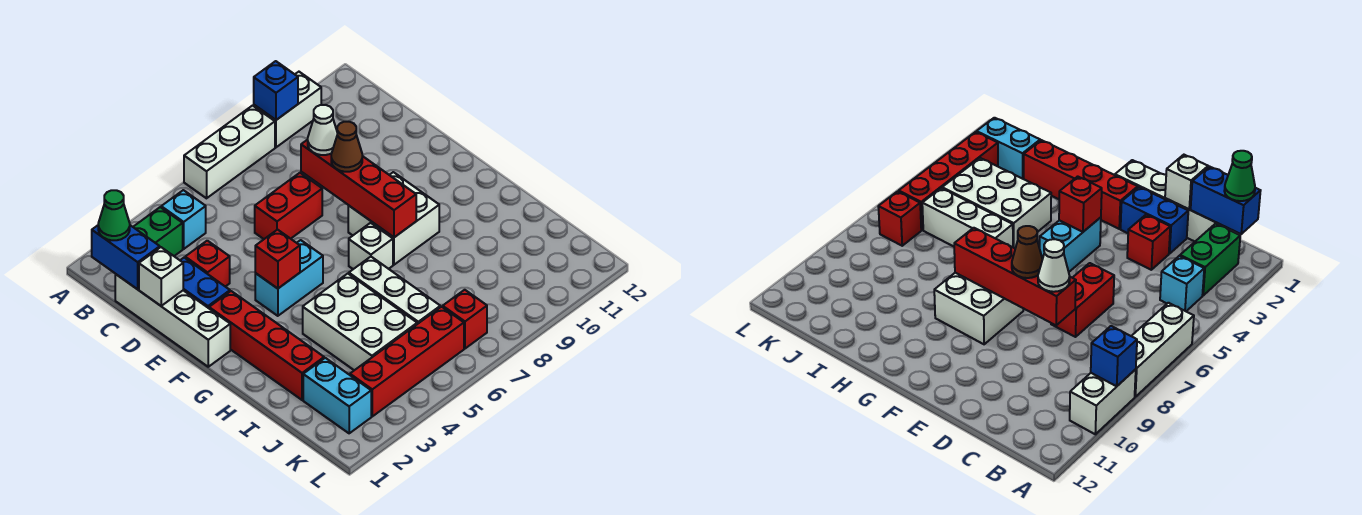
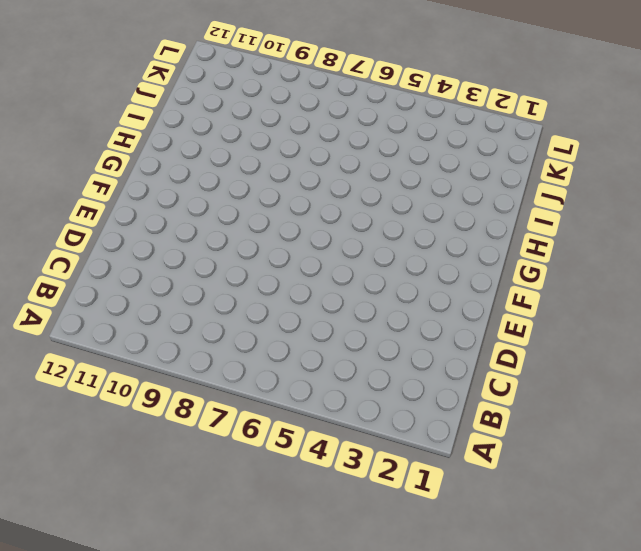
none -> white 1x3 brick [184,106,275,198]
none -> white 1x2 brick [254,72,321,147]
none -> green 1x2 brick [134,207,183,256]

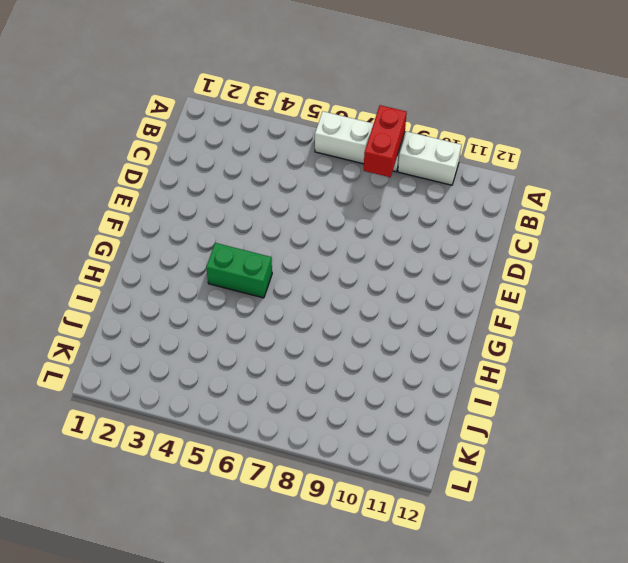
red 1x2 brick [364,105,407,177] -> red 1x2 brick turned to [255,173,322,239]
green 1x2 brick [206,243,272,298] -> green 1x2 brick moved to [134,207,183,256]
none -> cyan 1x1 brick [161,190,206,249]
none -> white 1x4 brick [115,274,230,367]
none -> blue 1x2 brick [180,258,230,308]

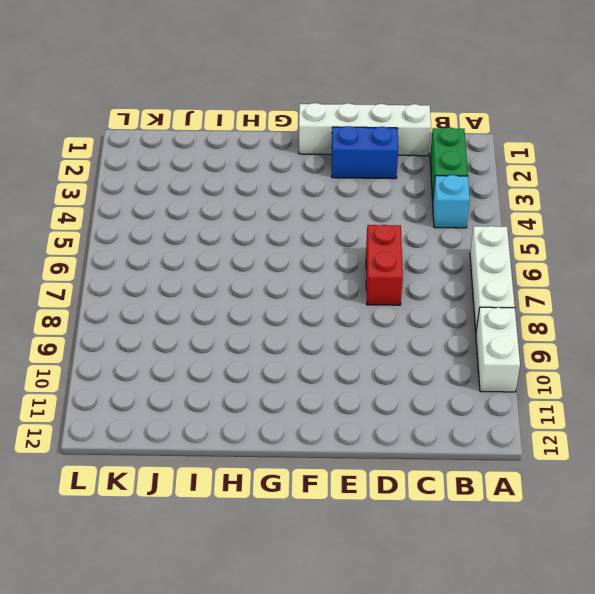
none -> red 1x1 brick [185,241,230,287]
none -> red 1x4 brick [209,291,324,400]
none -> cyan 1x2 brick [255,240,323,316]

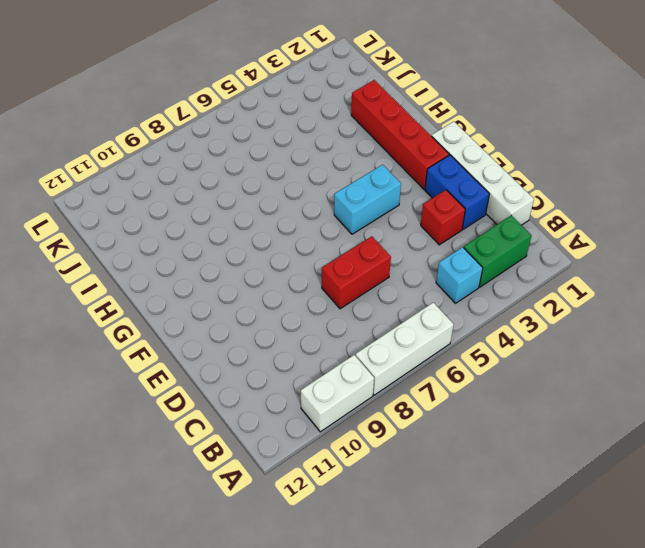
none -> white 2x2 brick [348,172,439,265]
none -> white 1x1 brick [349,223,393,269]
none -> white 2x3 brick [303,274,417,370]

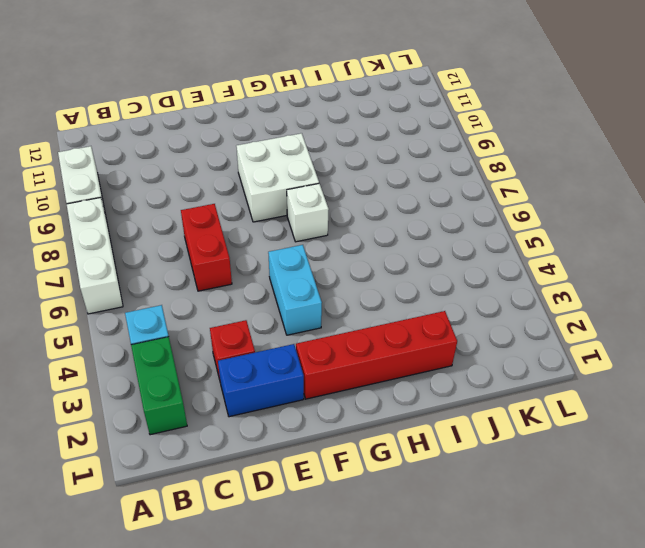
none -> white 1x4 brick [115,274,230,367]
none -> white 2x3 brick [303,274,417,370]
none -> white 1x3 brick [349,257,440,324]

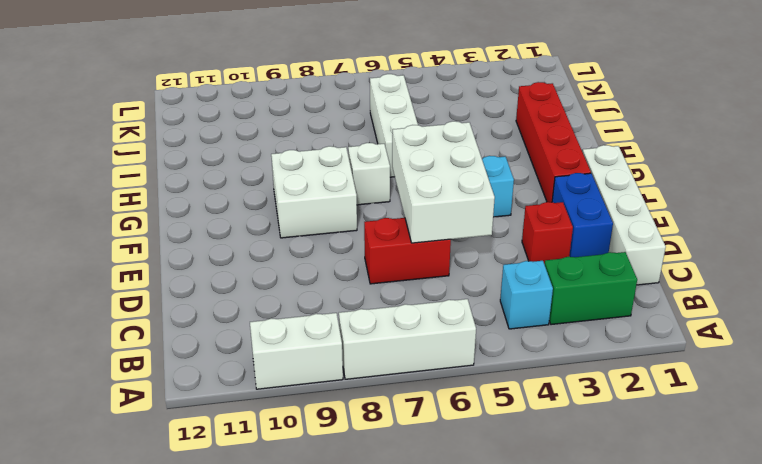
white 2x3 brick [392,121,495,243] -> white 2x3 brick moved to [303,274,417,370]
none -> cyan 1x2 brick [303,358,371,433]
none -> red 1x4 brick [350,307,464,416]
none -> red 1x1 brick [443,290,487,349]

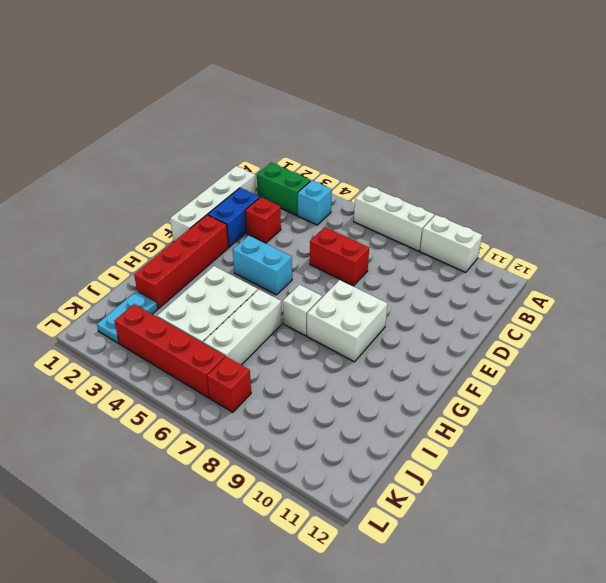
cyan 1x2 plate [97,291,157,343] -> cyan 1x2 brick [303,358,371,433]
none -> blue 1x1 brick [254,61,298,120]
none -> blue 1x2 brick [92,225,160,289]
none -> white 1x1 brick [139,247,183,306]

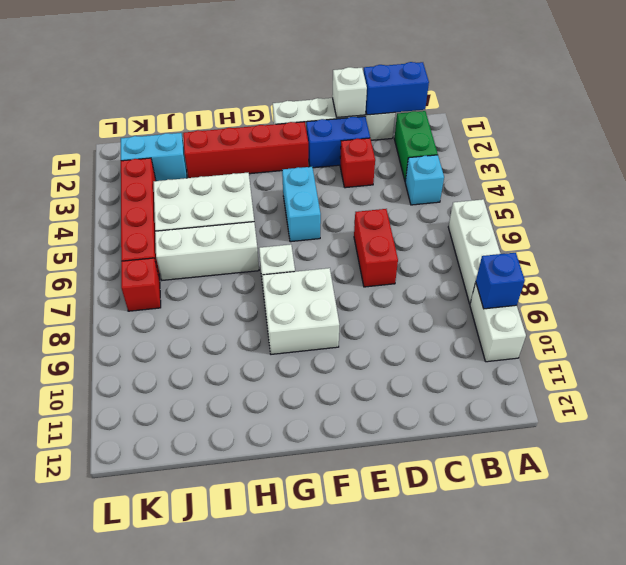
none -> red 1x4 brick [301,140,416,237]
none -> red 1x1 brick [255,230,300,289]
none -> green 1x1 cone [98,190,130,240]

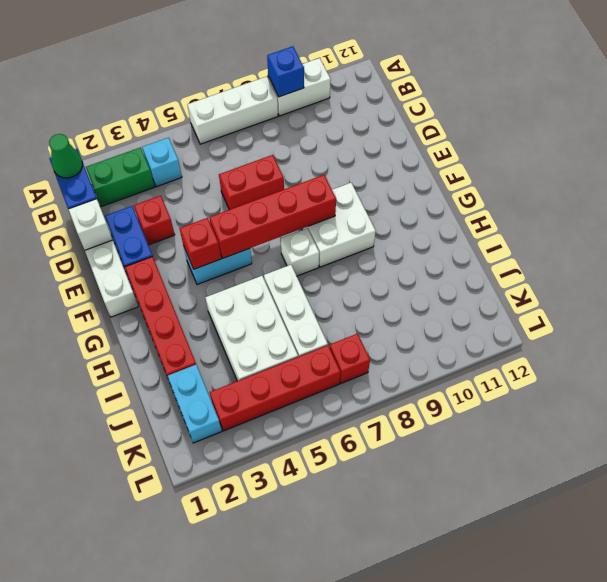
red 1x4 brick [209,175,336,258] -> red 1x4 brick turned to [301,140,416,237]
none -> white 1x1 cone [308,105,337,155]
none -> brown 1x1 cone [331,122,362,172]

